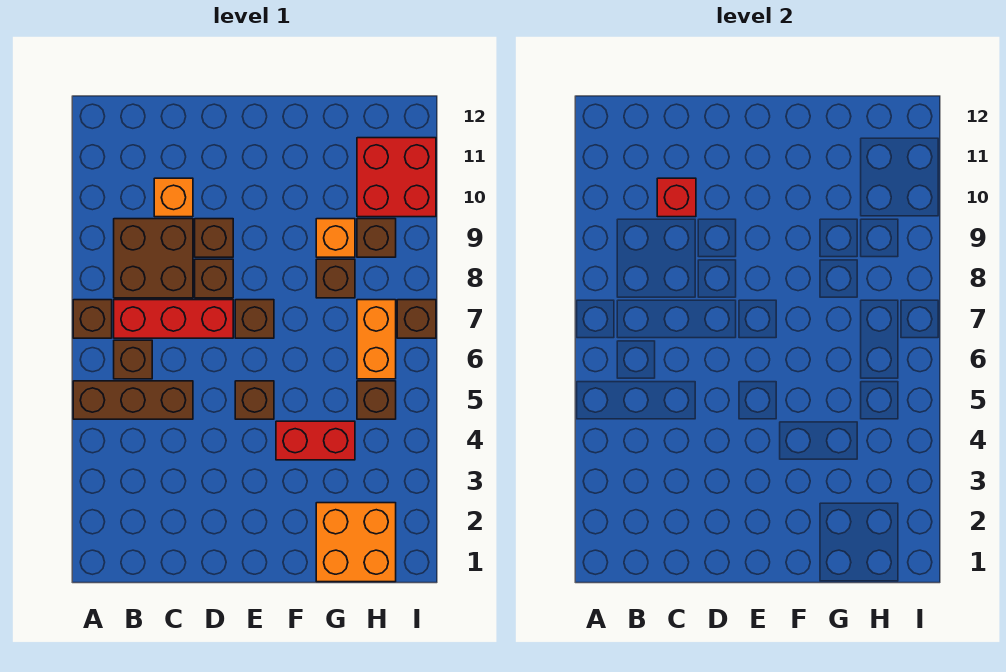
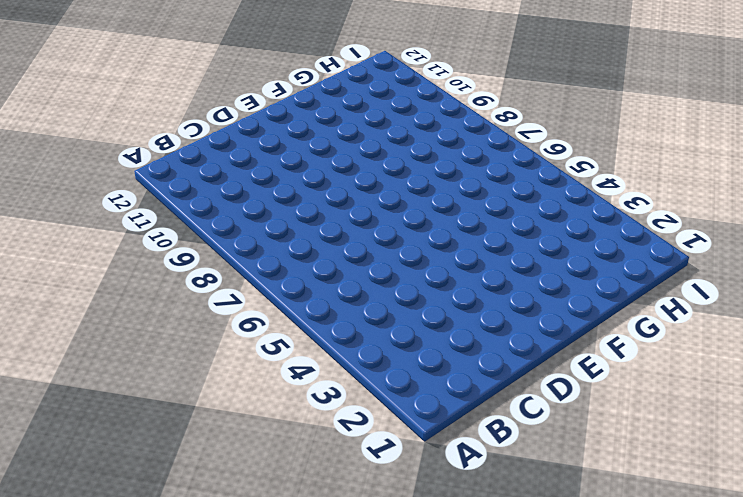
none -> brown 1x3 brick [73,381,193,419]
none -> brown 1x1 brick [73,300,112,338]
none -> brown 1x1 brick [114,340,152,379]

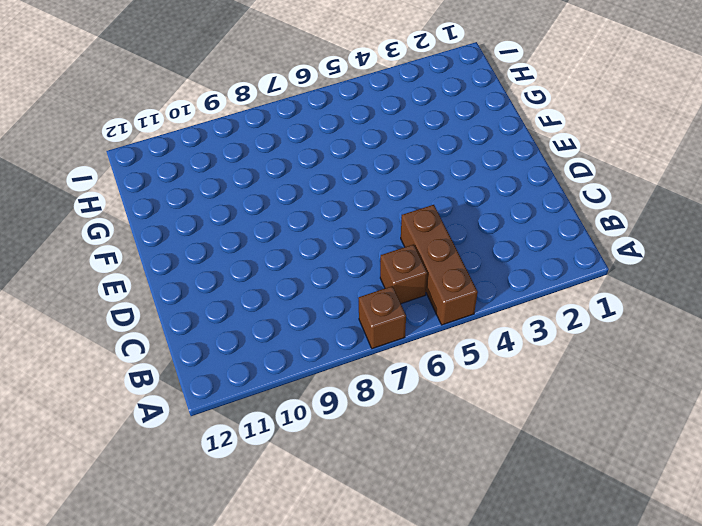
none -> red 1x3 brick [114,300,233,338]
none -> brown 2x2 brick [114,219,193,298]
none -> orange 1x1 brick [154,178,193,217]

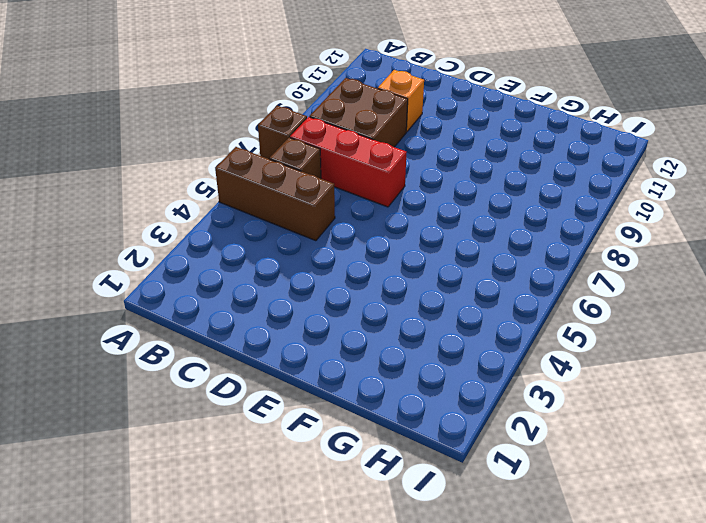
none -> brown 1x1 brick [195,259,233,298]
none -> brown 1x1 brick [195,219,233,257]
none -> brown 1x1 brick [235,381,274,419]

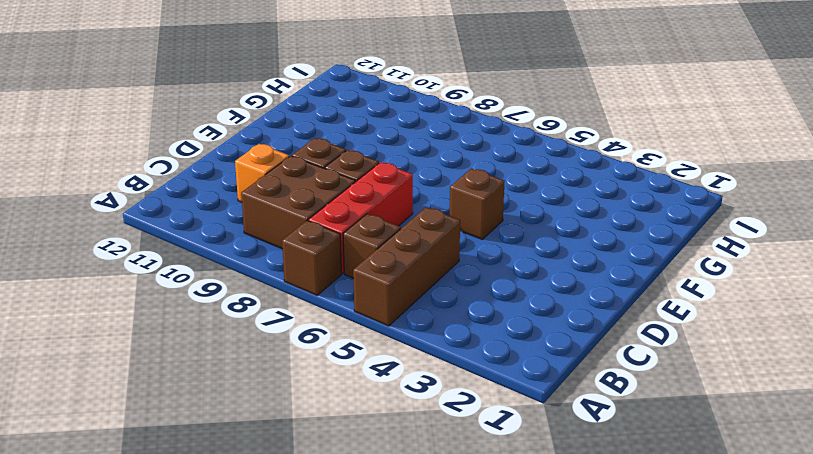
none -> brown 1x1 brick [235,300,274,338]
none -> red 1x2 brick [276,421,355,460]
none -> orange 2x2 brick [316,503,396,582]

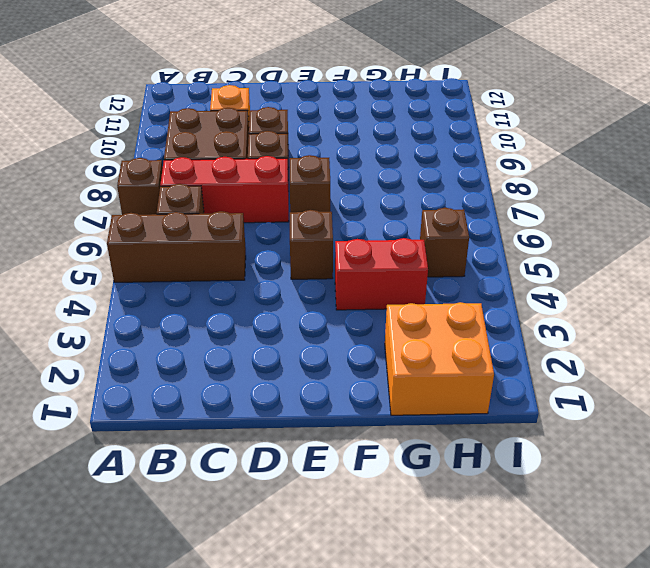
none -> brown 1x1 brick [316,259,355,298]
none -> orange 1x1 brick [316,219,355,257]
none -> orange 1x2 brick [357,300,396,379]

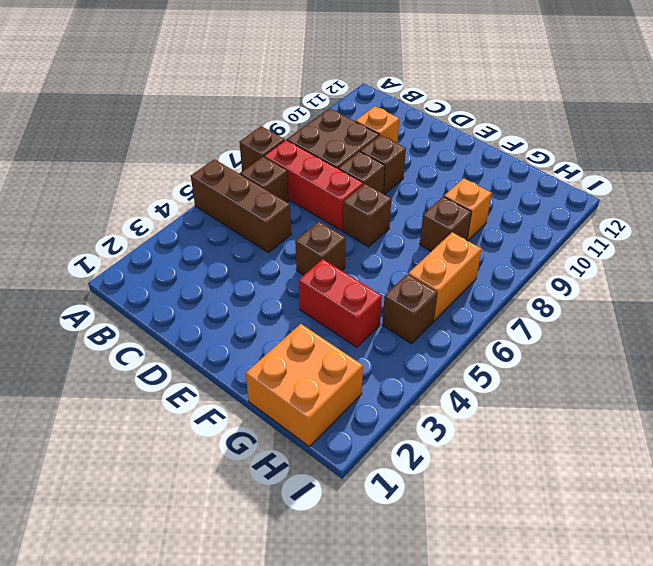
none -> brown 1x1 brick [357,219,396,257]
none -> red 2x2 brick [357,138,436,217]
none -> brown 1x1 brick [397,300,436,338]

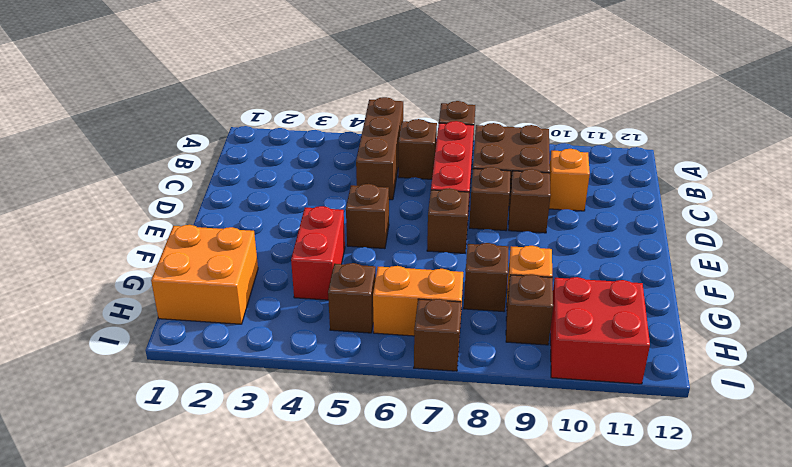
none -> red 1x1 brick [657,178,696,217]

